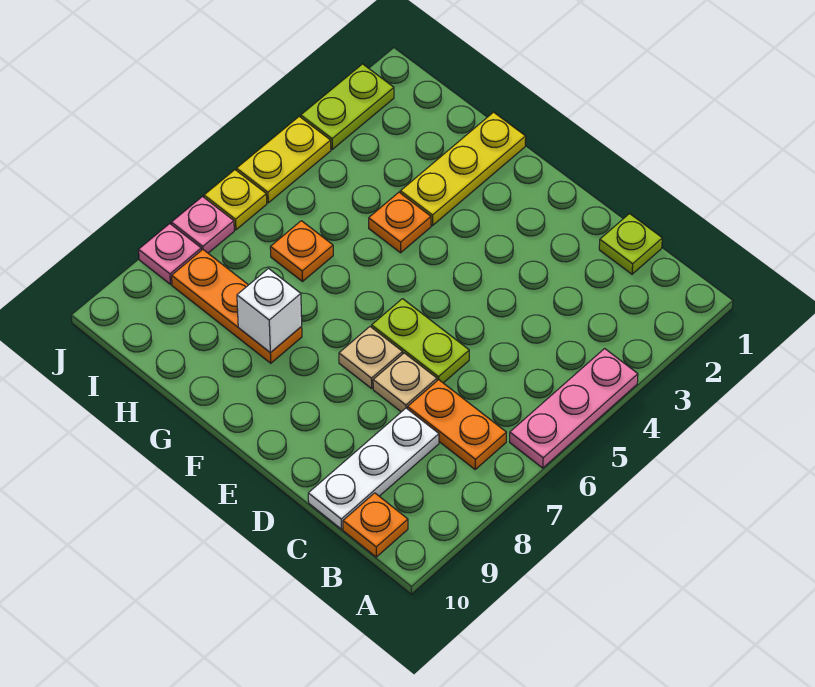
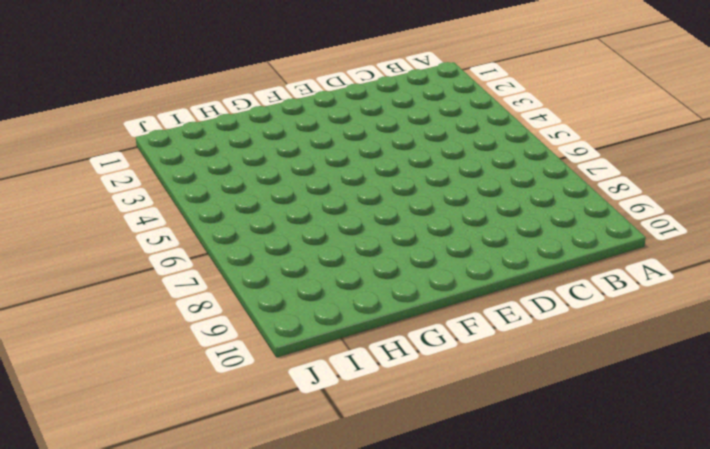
none -> pink 1x3 plate [509,349,638,468]
none -> orange 1x2 plate [408,380,507,469]
none -> orange 1x1 plate [343,493,408,557]

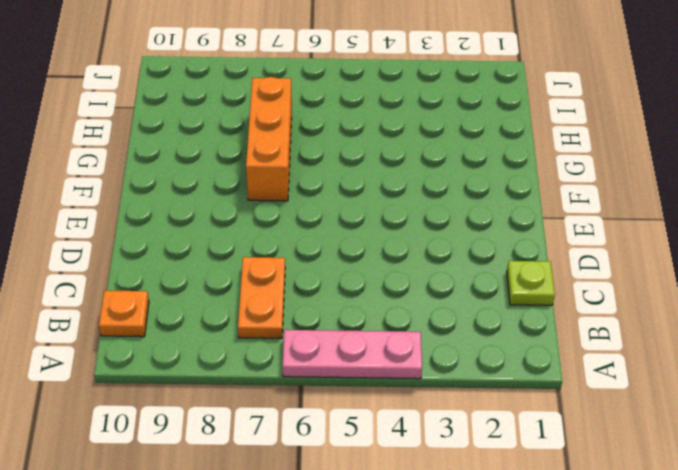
orange 1x3 brick [246,77,292,201] -> none
none -> white 1x3 plate [308,408,439,529]
none -> lime 1x2 plate [372,299,469,383]
none -> tan 1x1 plate [373,353,437,412]

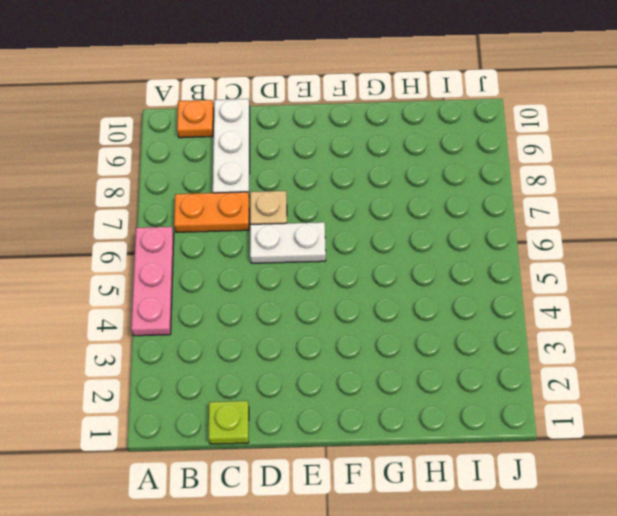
white 1x2 plate [250,222,326,263] -> lime 1x2 plate [372,299,469,383]
none -> tan 1x1 plate [339,327,403,388]
none -> yellow 1x3 plate [400,112,526,226]
none -> orange 1x1 plate [369,192,431,253]

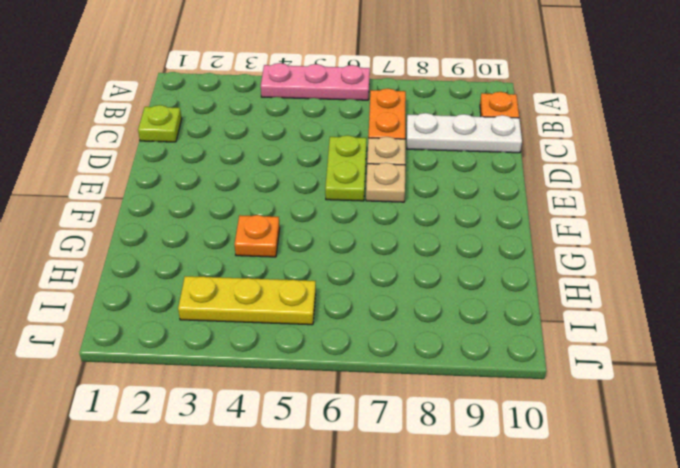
yellow 1x3 plate [178,276,316,325] -> yellow 1x3 plate moved to [400,112,526,226]
none -> orange 1x3 plate [172,250,302,363]
none -> orange 1x1 plate [270,221,333,281]
none -> lime 1x2 plate [301,64,394,149]

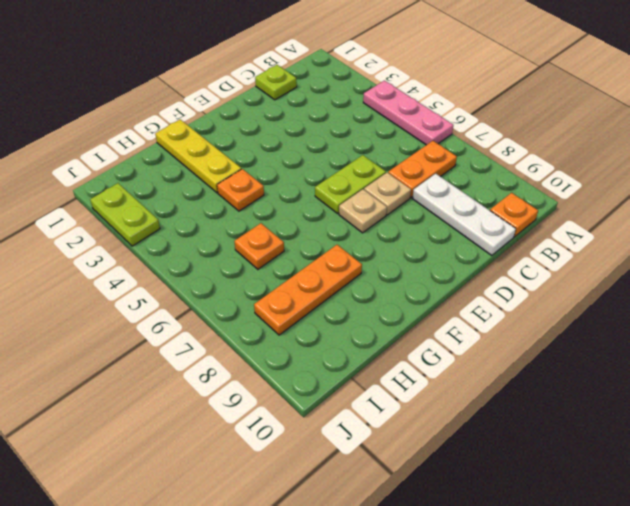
none -> yellow 1x2 plate [237,116,331,203]
none -> yellow 1x1 plate [204,170,267,230]
none -> pink 1x1 plate [171,197,234,253]

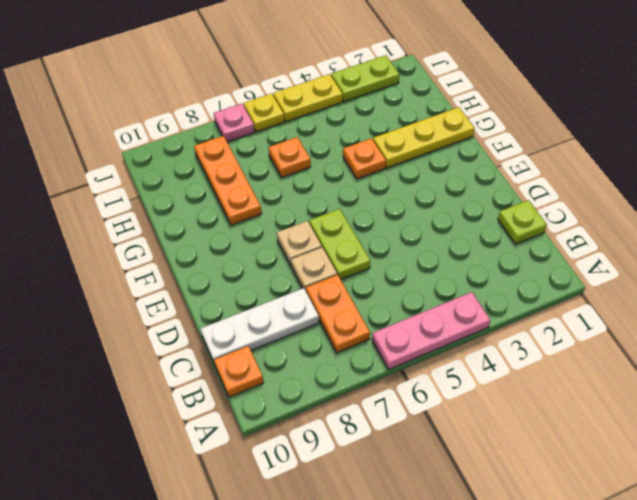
none -> pink 1x1 plate [139,224,201,284]
none -> white 1x1 brick [237,269,302,353]

